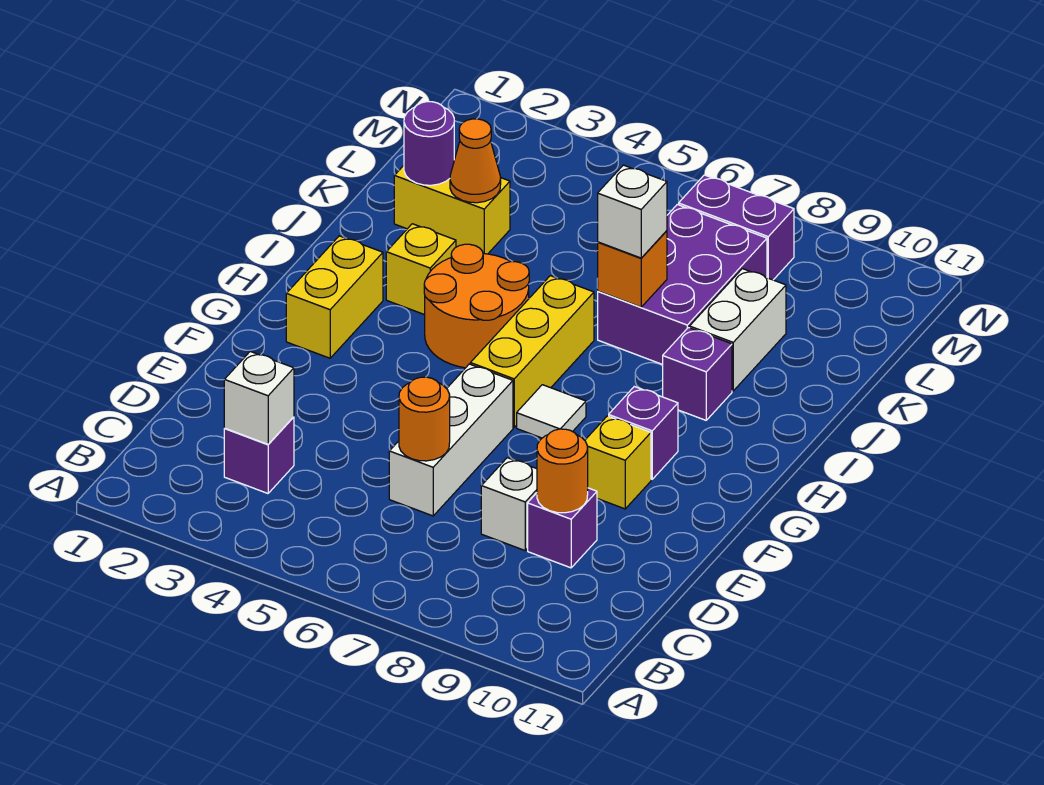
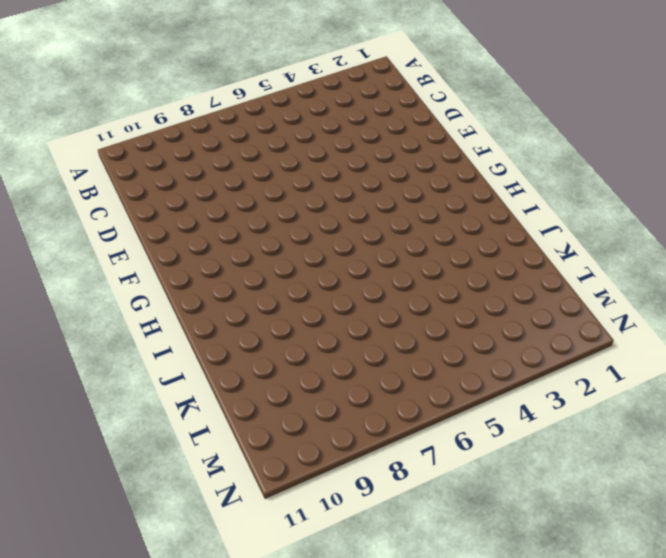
none -> purple 1x1 brick [224,417,294,493]
none -> white 1x3 brick [389,364,513,516]
none -> white 1x1 brick [481,458,537,550]

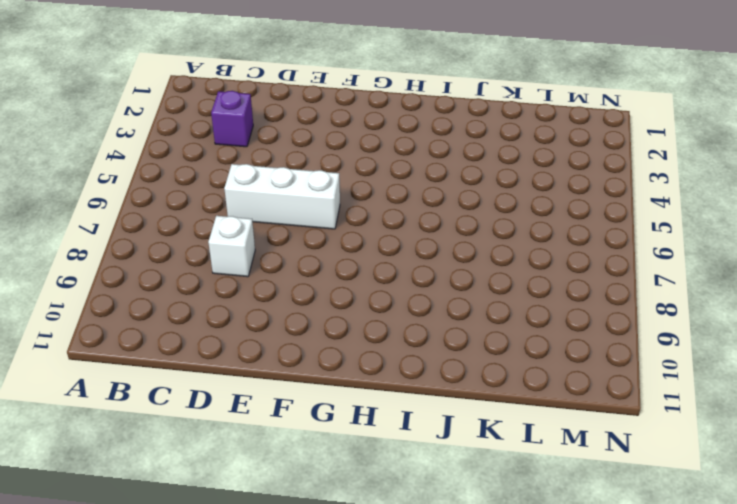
none -> purple 1x1 brick [528,488,597,568]
none -> yellow 1x1 brick [585,416,651,509]
none -> yellow 1x2 brick [286,236,383,358]

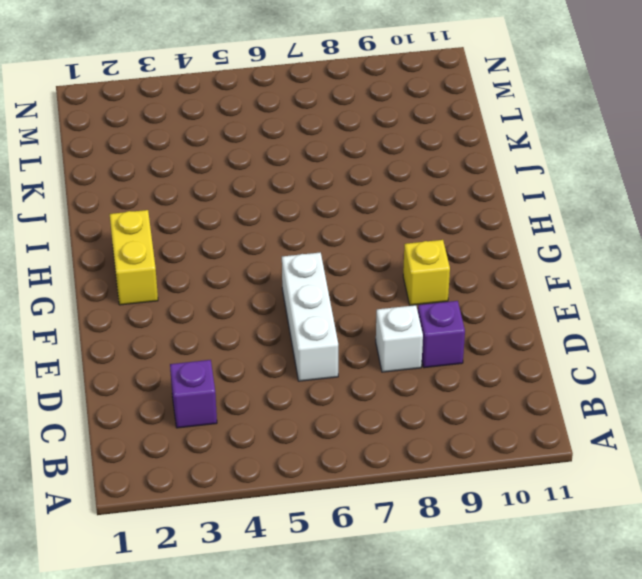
none -> yellow 1x3 brick [470,276,594,427]
none -> white 1x1 tile [517,385,586,438]
none -> purple 1x1 brick [609,387,678,479]

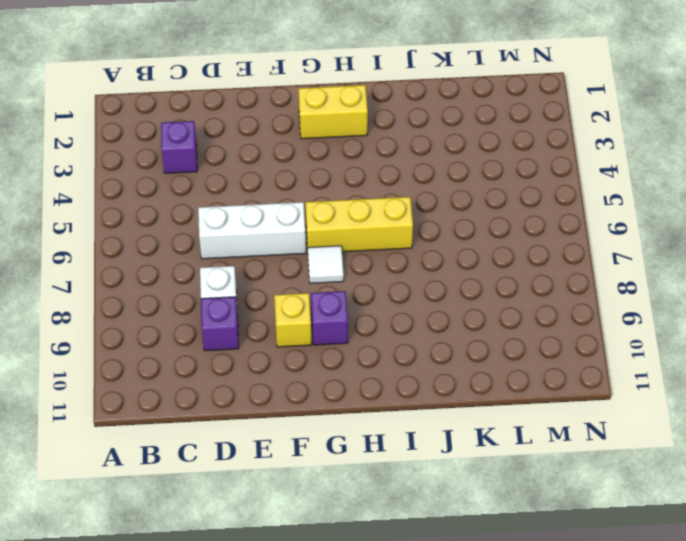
none -> orange 2x2 round brick [424,244,529,368]
none -> yellow 1x1 brick [386,224,456,315]
none -> purple 1x1 brick [663,328,732,420]

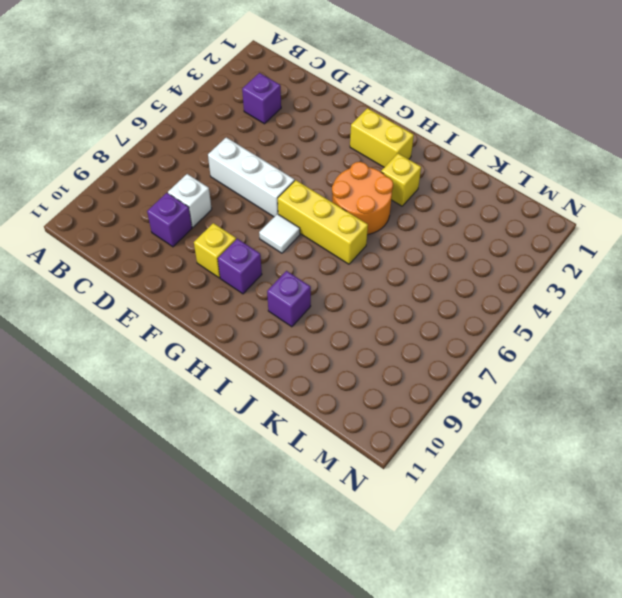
none -> purple 2x3 brick [598,205,767,365]
none -> white 1x2 brick [690,269,786,391]
none -> yellow 1x2 brick [394,166,510,254]

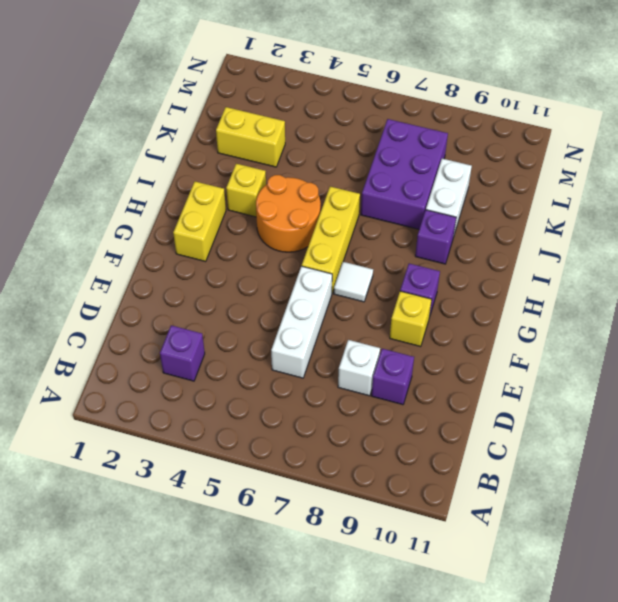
none -> purple 1x2 brick [679,175,794,280]
none -> white 1x1 brick [224,351,294,444]
none -> orange 1x1 round brick [399,377,450,461]

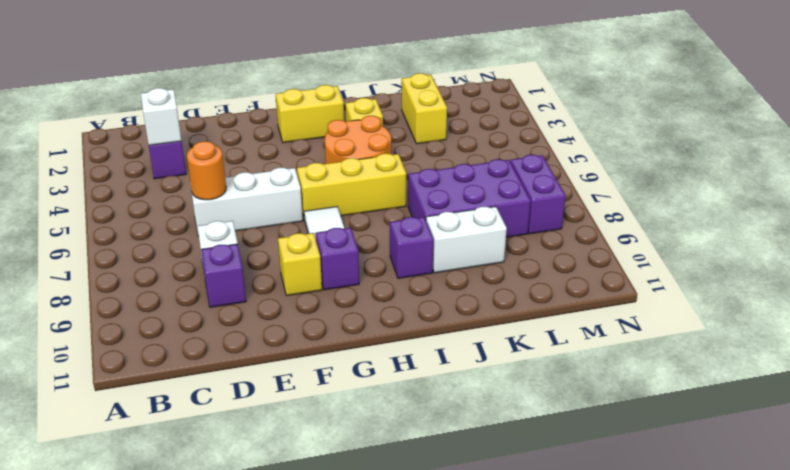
none -> orange 1x1 round brick [537,429,588,513]
none -> orange 1x1 brick [598,231,667,307]
none -> purple 1x1 round brick [404,102,454,185]

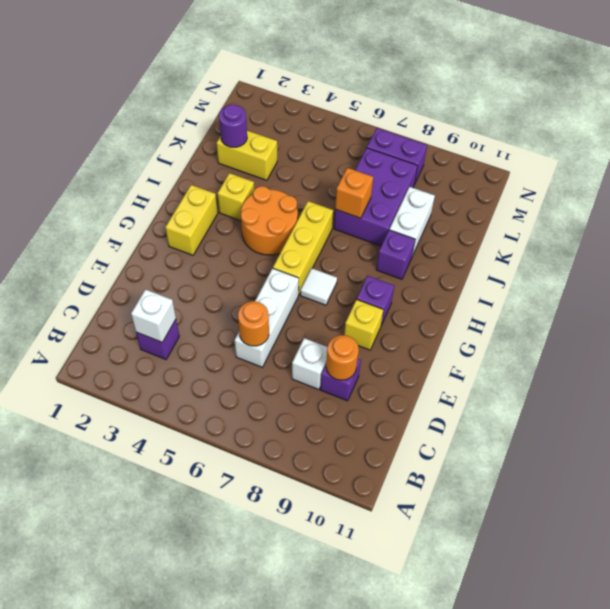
none -> orange 1x1 cone [450,119,501,203]
none -> white 1x1 brick [598,165,667,258]

